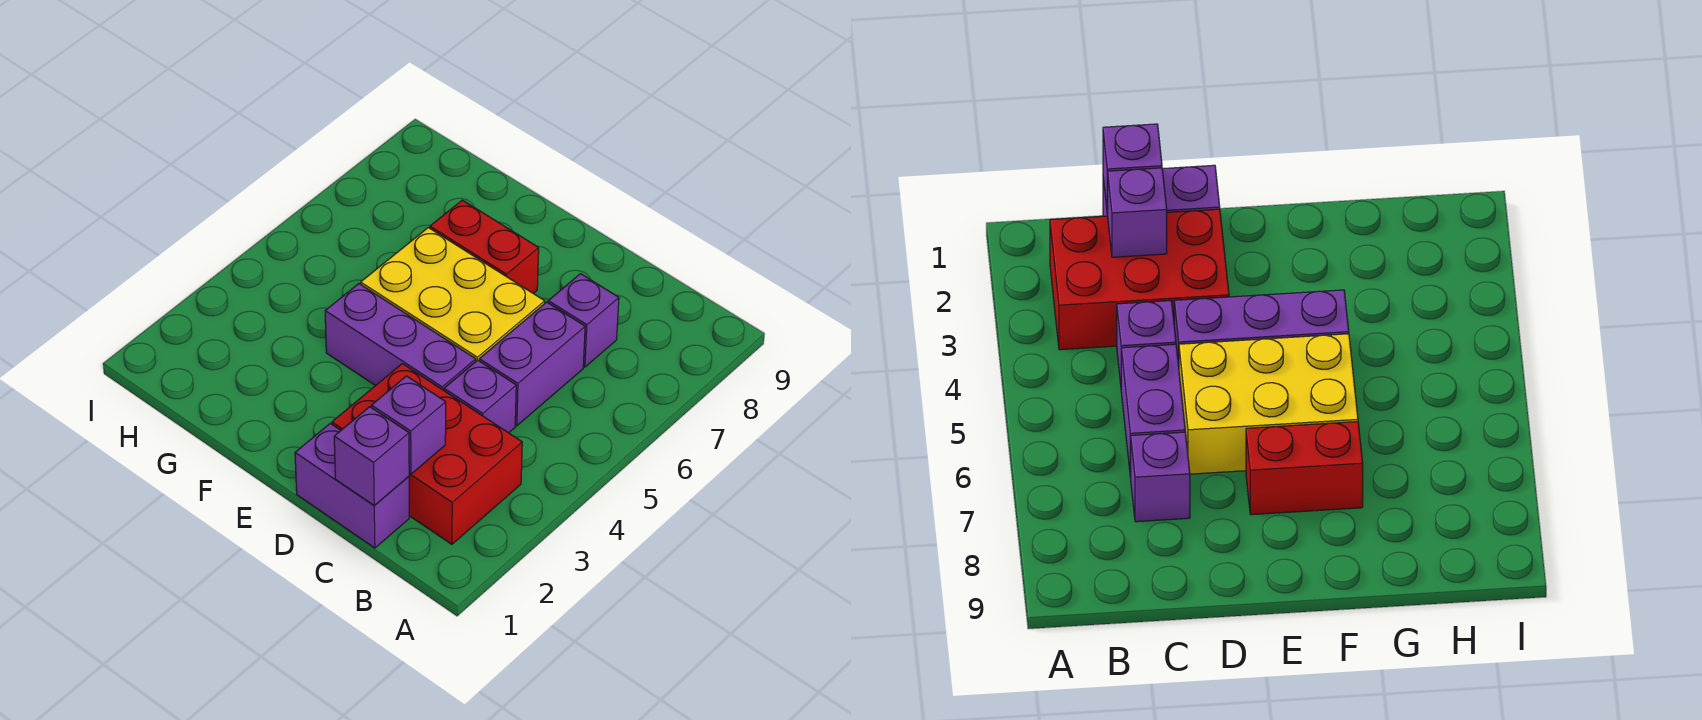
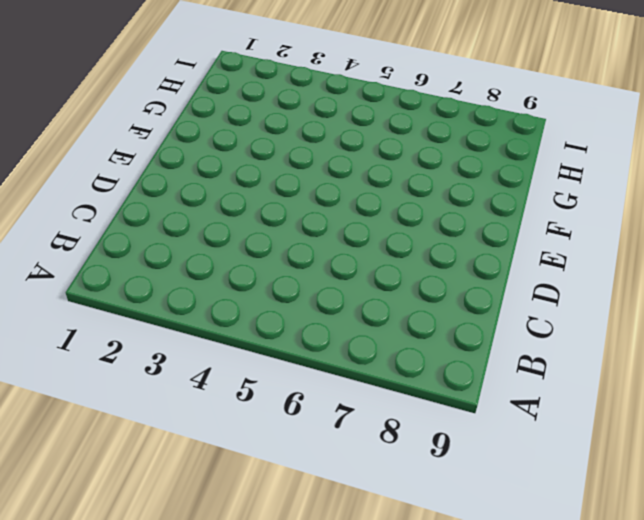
none -> red 2x3 brick [332,364,522,544]
none -> purple 1x2 brick [295,424,409,548]

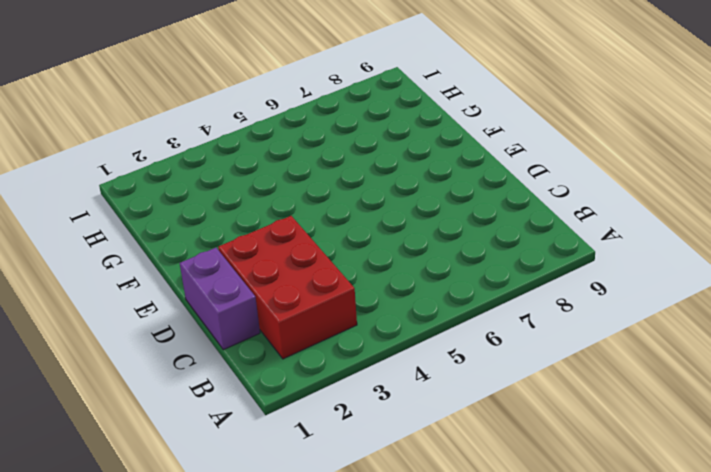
none -> purple 1x1 brick [444,360,516,433]
none -> purple 1x2 brick [479,302,585,426]

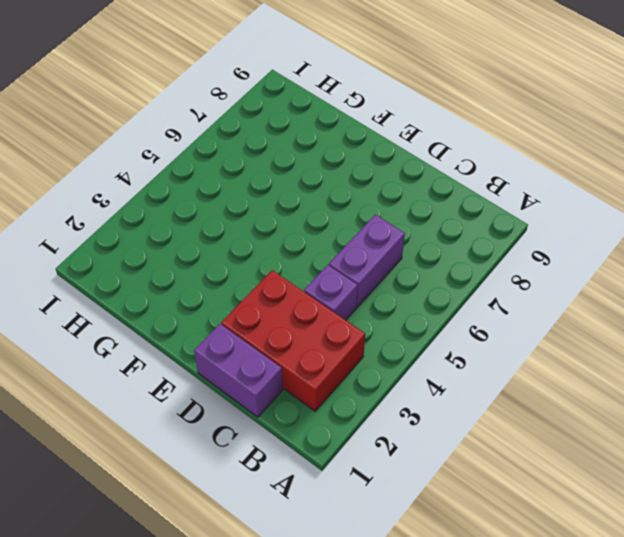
none -> purple 1x1 brick [548,274,619,367]
none -> purple 1x3 brick [325,284,476,390]

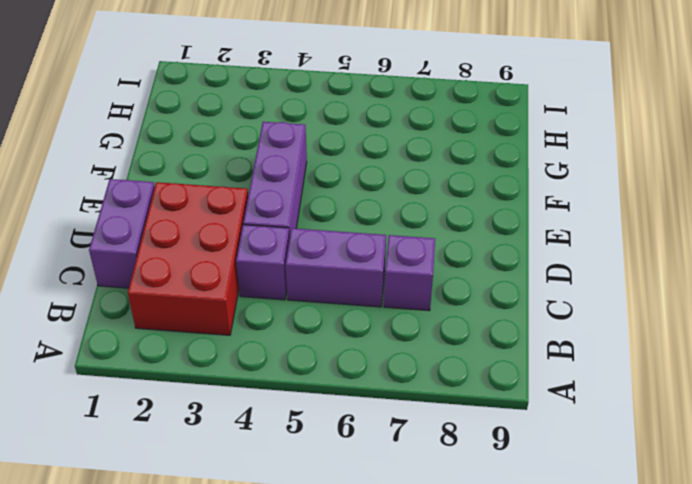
none -> yellow 2x3 brick [361,228,545,361]
none -> red 1x2 brick [430,200,539,293]

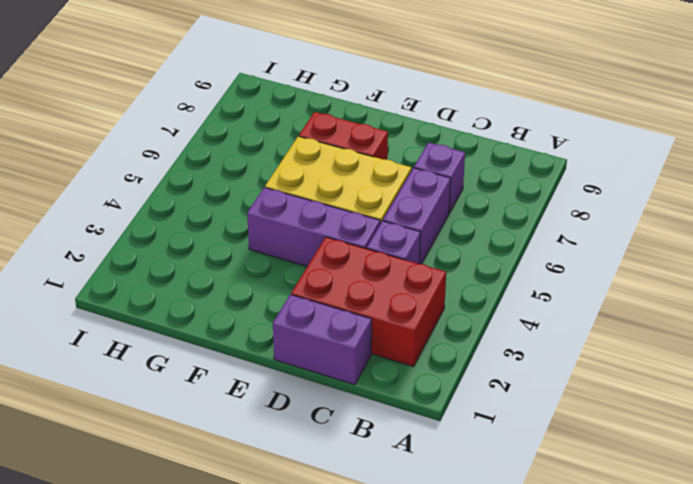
none -> purple 1x1 brick [334,407,409,506]
none -> purple 1x1 brick [371,376,446,474]

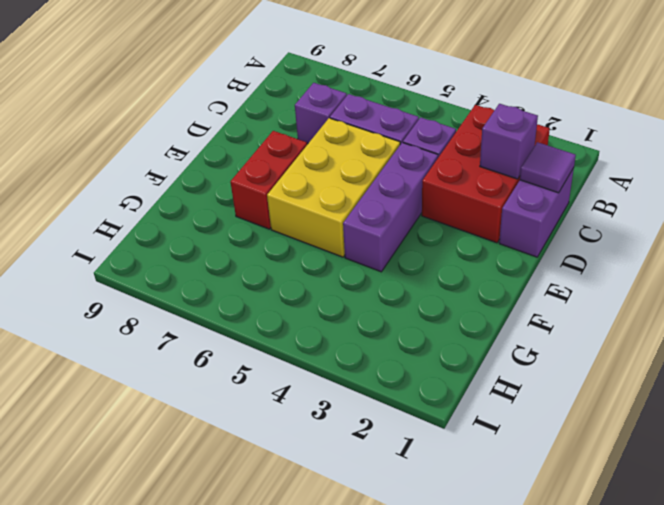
purple 1x1 tile [520,142,576,193] -> purple 1x1 brick [334,407,409,506]

